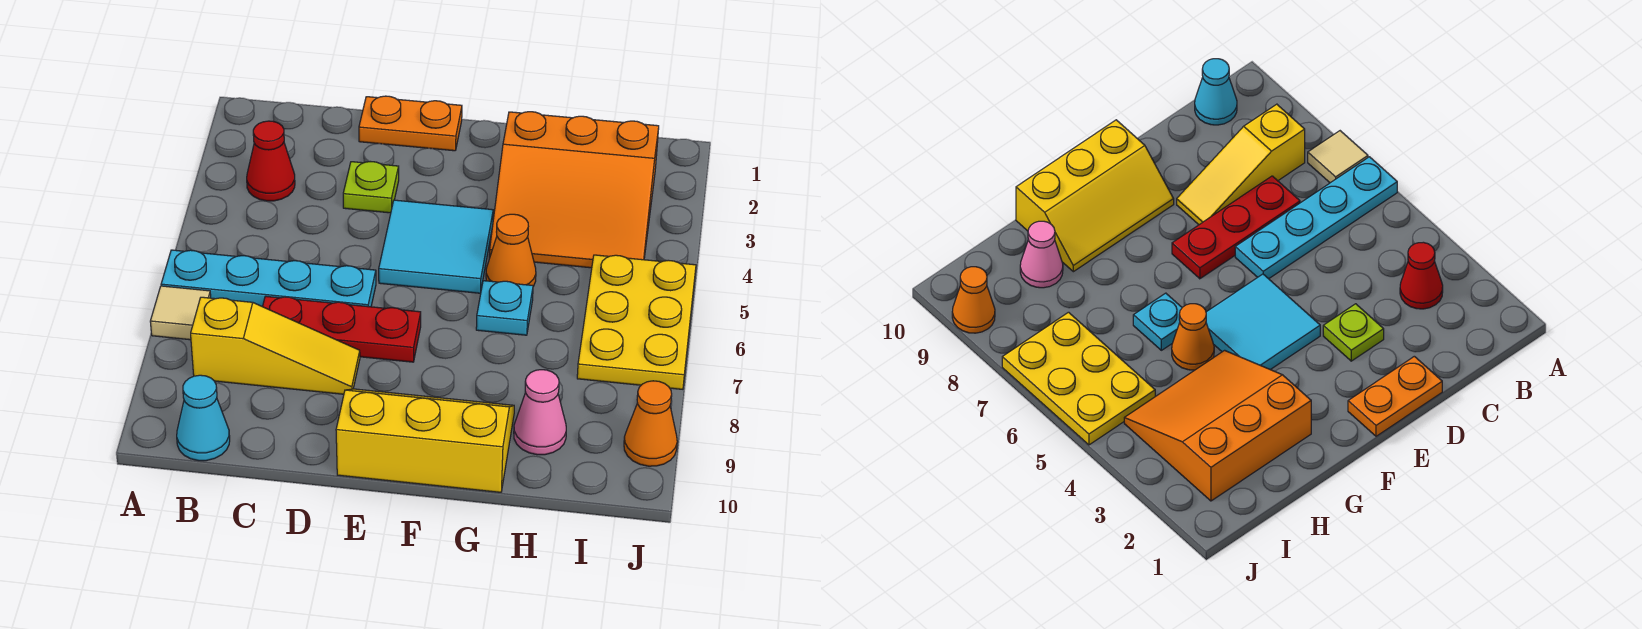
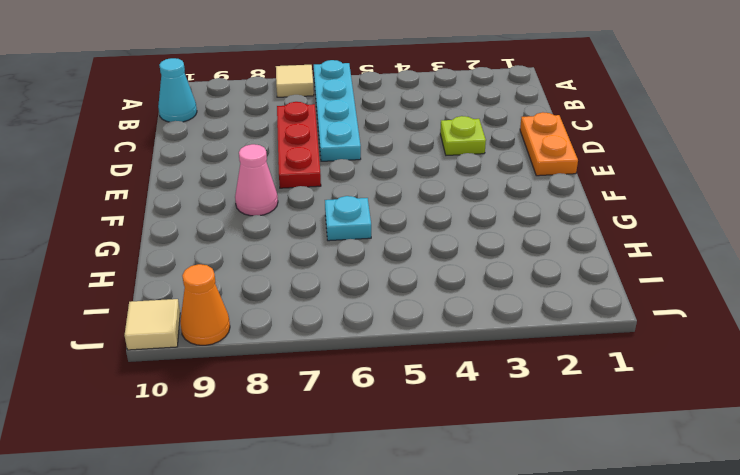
pink 1x1 cone [235,144,278,216] -> pink 1x1 cone moved to [514,370,566,455]
tan 1x1 tile [125,299,180,350] -> none
none -> red 1x1 cone [247,121,295,201]
none -> yellow 1x3 slope [191,297,360,394]
none -> cyan 2x2 tile [379,200,493,293]

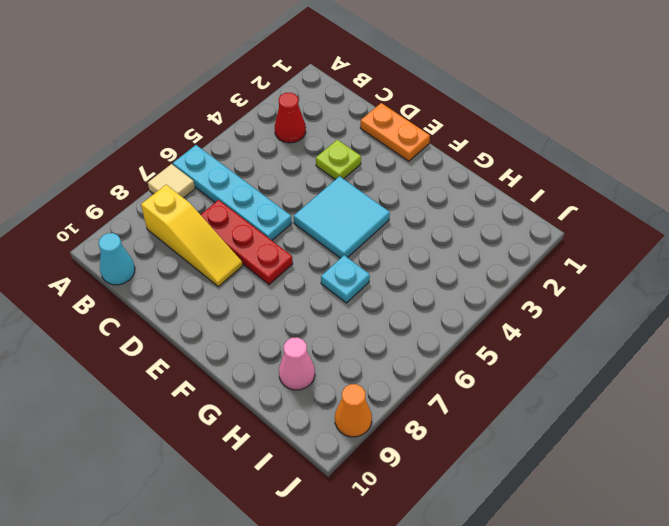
none -> yellow 2x3 slope [336,389,514,492]
none -> orange 3x3 slope [489,112,659,268]
none -> orange 1x1 cone [486,214,536,287]

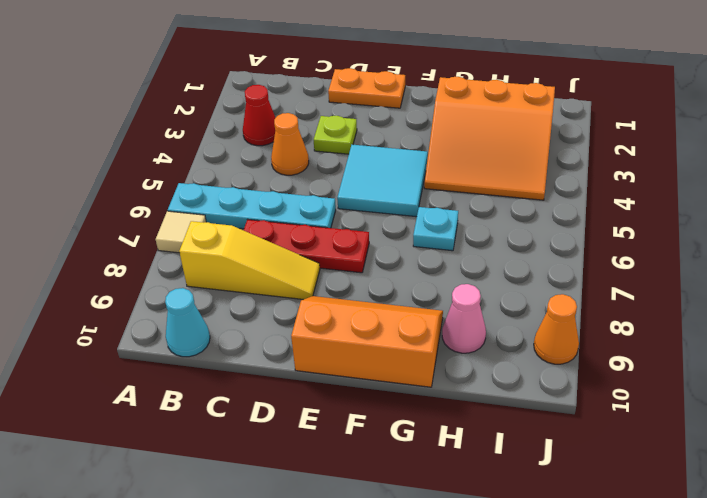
orange 1x1 cone [271,113,309,175] -> orange 1x1 cone moved to [486,214,536,287]
orange 2x3 slope [291,296,443,387] -> yellow 2x3 slope [336,389,514,492]
none -> yellow 2x3 plate [577,255,696,389]

